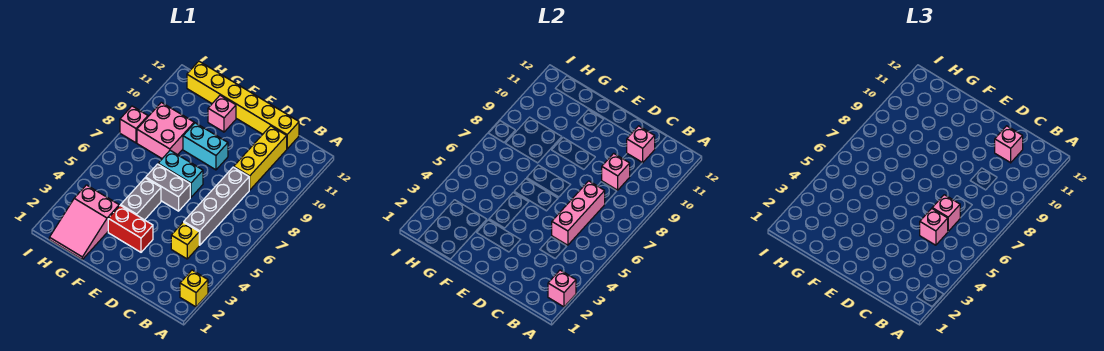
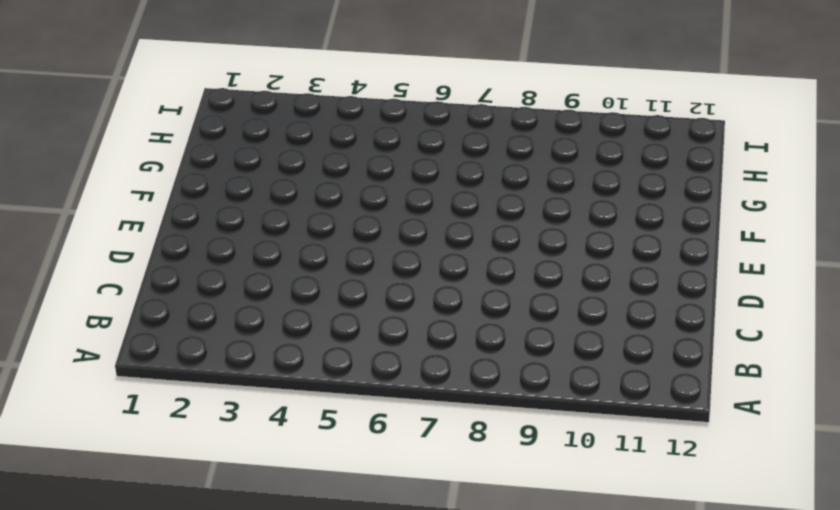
none -> yellow 1x1 brick [180,270,208,307]
none -> yellow 1x1 brick [171,222,199,259]
none -> grey 1x4 brick [184,167,249,245]

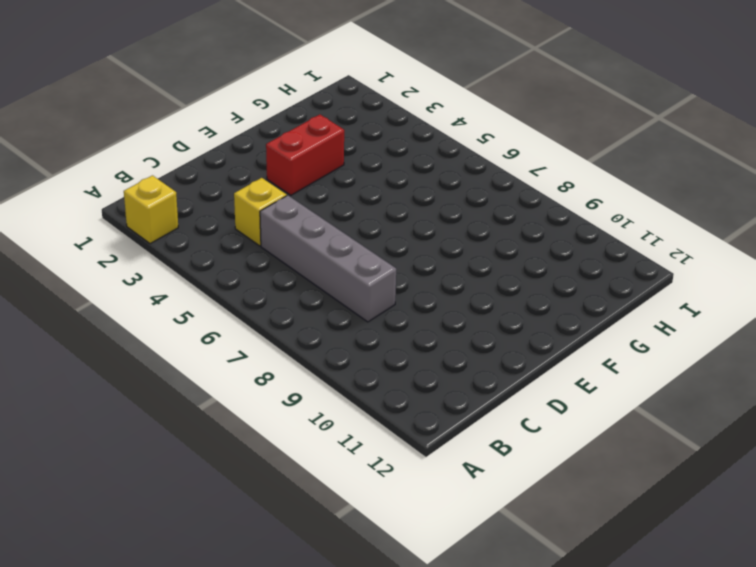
none -> yellow 1x3 brick [234,126,287,190]
none -> yellow 1x6 brick [187,61,299,149]
none -> grey 1x2 brick [146,164,190,211]

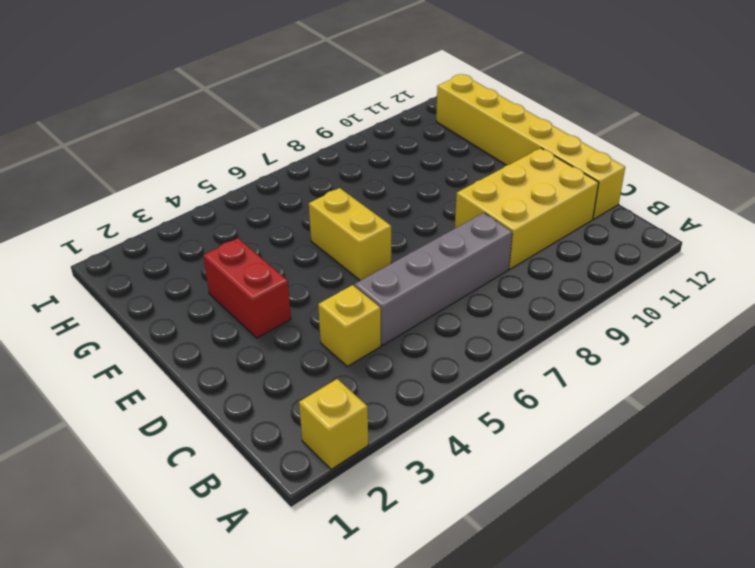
yellow 2x3 brick [455,148,599,269] -> yellow 1x3 brick [234,126,287,190]
yellow 1x2 brick [309,188,391,281] -> grey 1x2 brick [146,164,190,211]
none -> cyan 1x2 brick [158,150,203,197]
none -> cyan 1x2 brick [183,123,228,170]
none -> grey 1x2 brick [121,178,161,220]

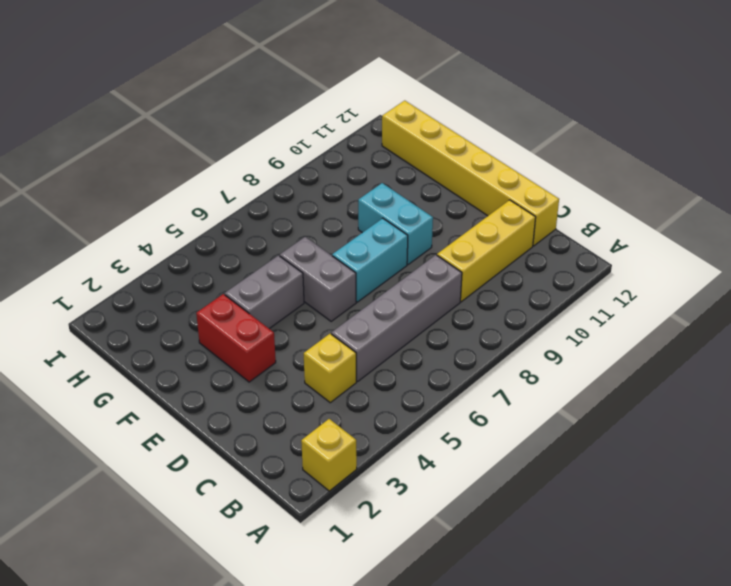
cyan 1x2 brick [332,218,408,302] -> cyan 1x2 brick turned to [158,150,203,197]
none -> pink 1x1 brick [208,95,236,132]
none -> pink 2x3 slope [49,185,119,259]
none -> pink 2x2 brick [137,102,194,159]

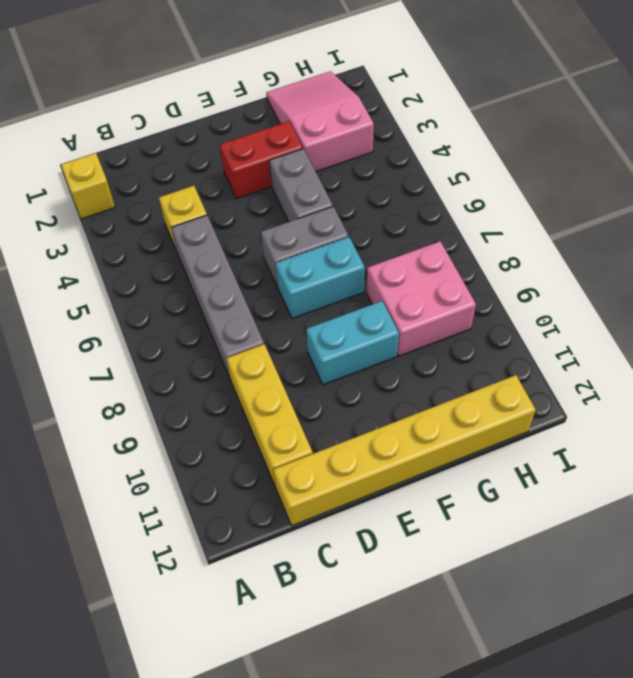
none -> pink 1x1 brick [208,95,236,132]
none -> pink 1x1 brick [120,106,148,143]
none -> pink 1x1 brick [548,270,576,307]

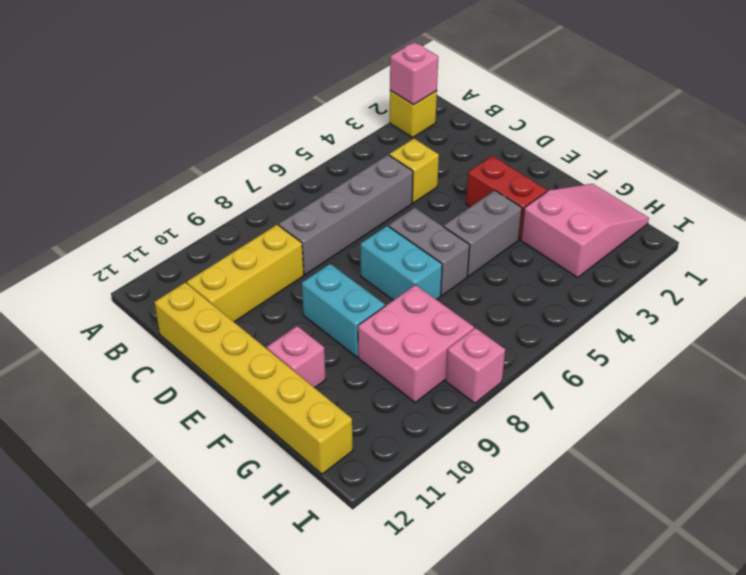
none -> pink 1x3 brick [552,181,605,245]
none -> pink 1x1 brick [602,153,630,190]
none -> pink 1x1 brick [627,126,655,163]

